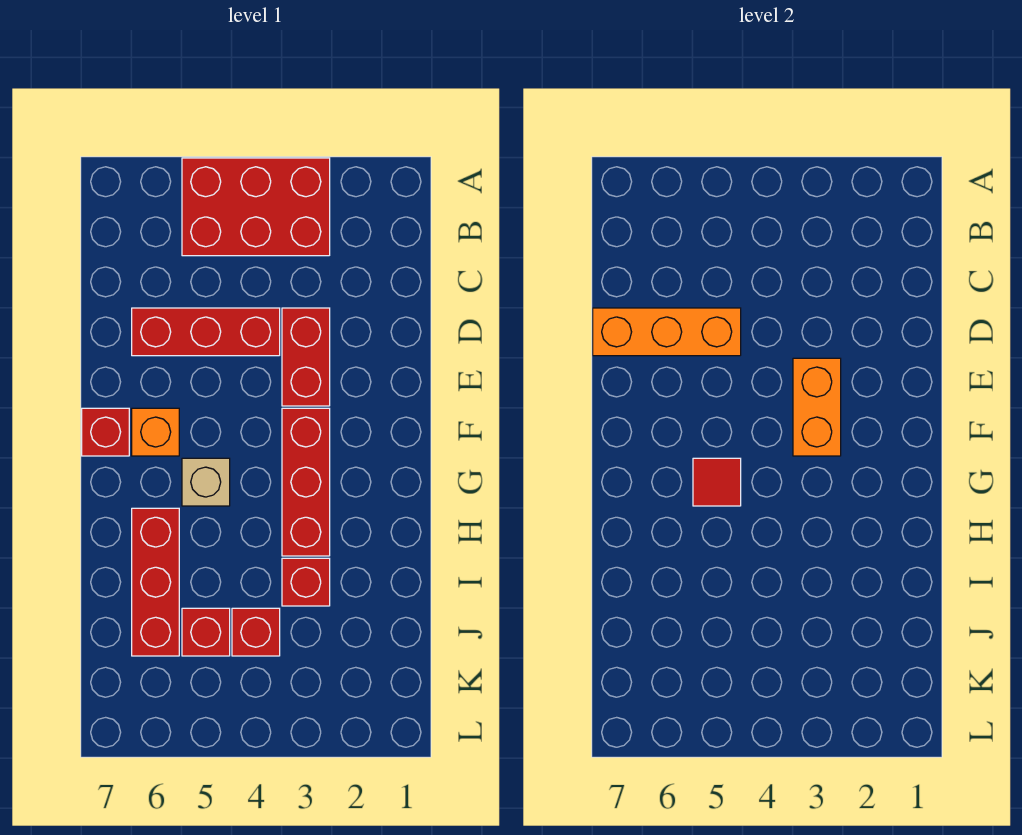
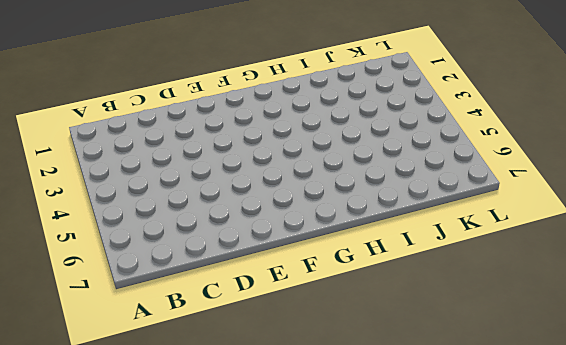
none -> red 2x3 brick [182,158,330,256]
none -> red 1x2 brick [282,308,330,406]
none -> red 1x3 brick [132,308,280,356]

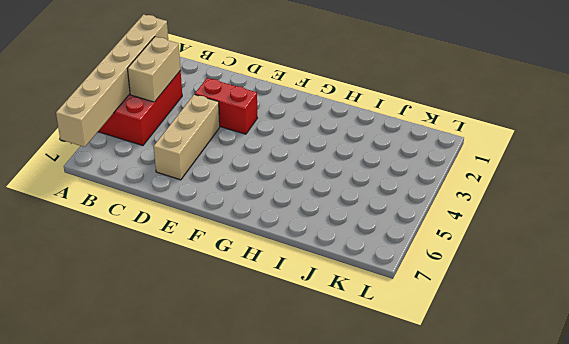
tan 1x6 brick [56,14,168,147] -> none
tan 1x2 brick [127,37,181,102] -> none
tan 1x3 brick [154,94,220,180] -> red 1x3 brick [132,308,280,356]
none -> red 1x3 brick [282,408,330,556]
none -> orange 1x1 brick [132,408,179,456]
none -> red 1x1 brick [82,408,129,456]

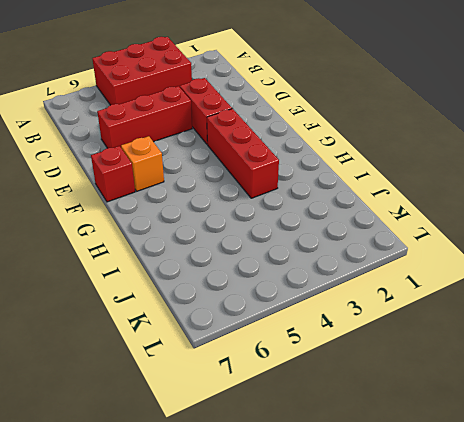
none -> tan 1x1 brick [182,458,230,506]
none -> red 1x3 brick [132,508,179,656]
none -> red 1x1 brick [282,558,330,606]

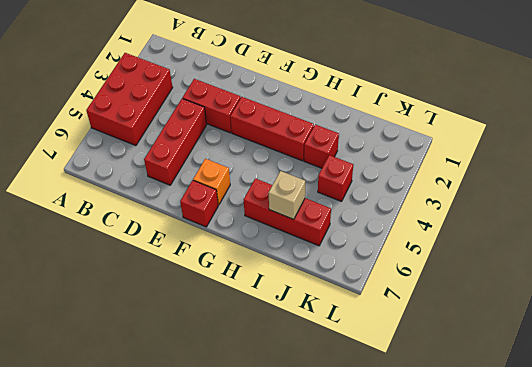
tan 1x1 brick [269,171,305,219] -> tan 1x1 brick moved to [182,458,230,506]
none -> red 1x1 brick [182,608,230,656]
none -> orange 1x3 brick [593,308,741,356]
none -> orange 1x2 brick [793,358,841,456]

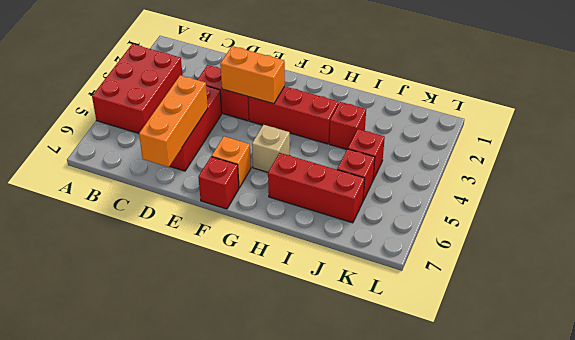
none -> red 1x1 tile [693,458,741,506]

